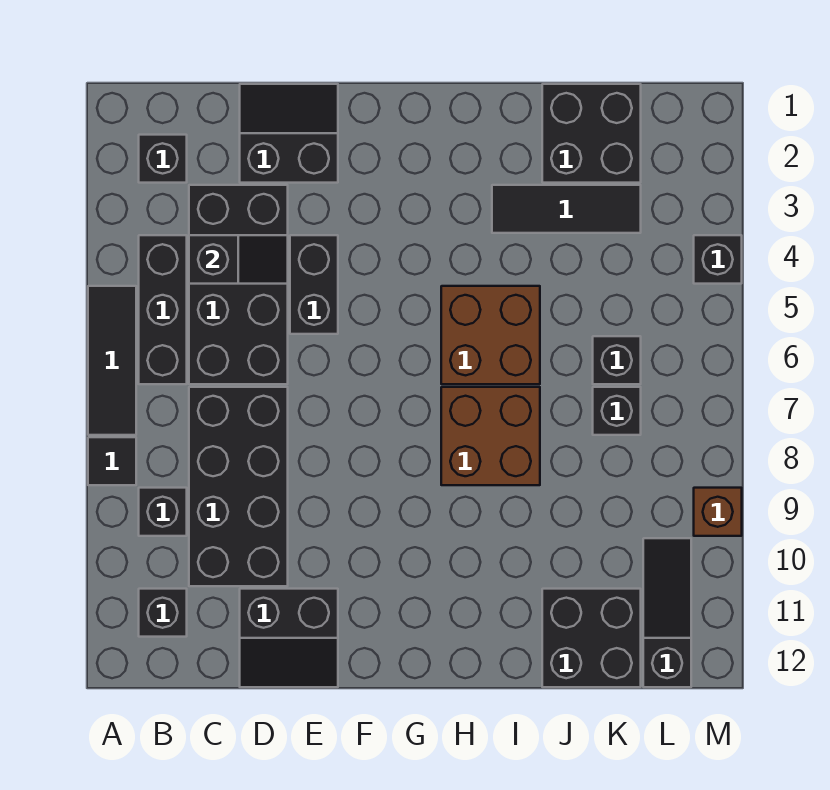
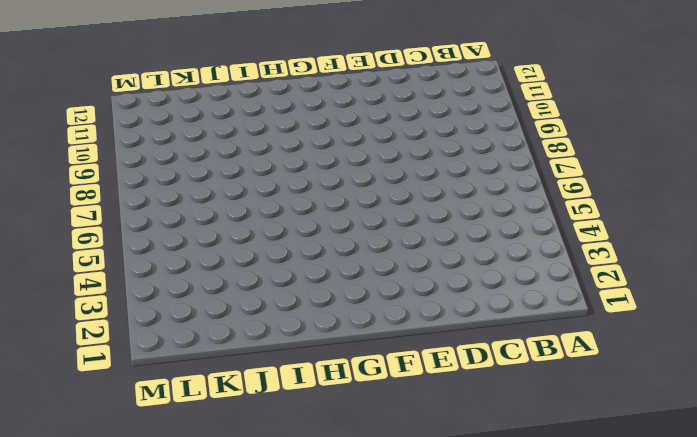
none -> black 1x3 tile [88,286,136,435]
none -> black 1x1 tile [88,437,136,485]
none -> black 1x1 brick [139,135,187,183]

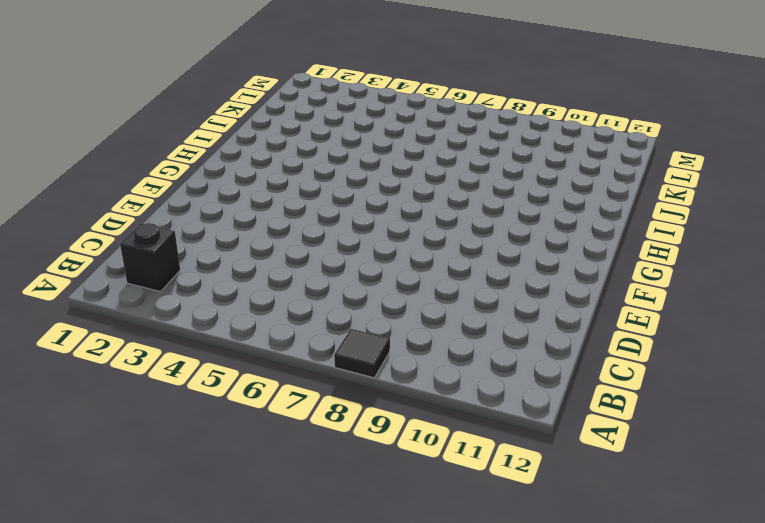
none -> black 1x3 tile [88,286,136,435]
none -> black 1x3 brick [139,235,187,384]
none -> black 1x1 brick [139,488,187,536]

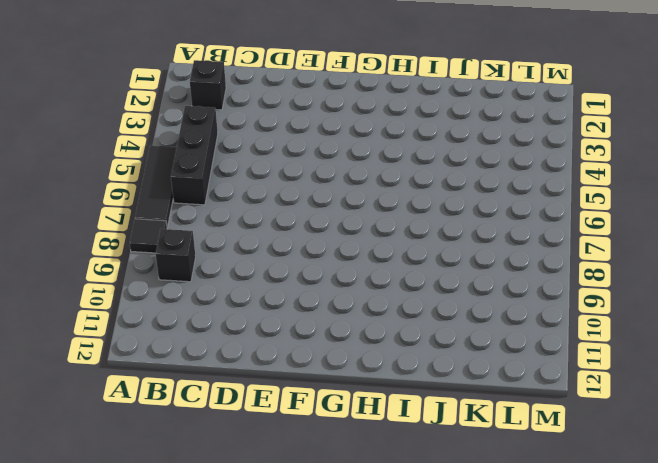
none -> black 1x1 brick [139,589,187,637]
none -> black 2x4 brick [189,185,288,384]
none -> black 2x4 brick [189,387,288,586]

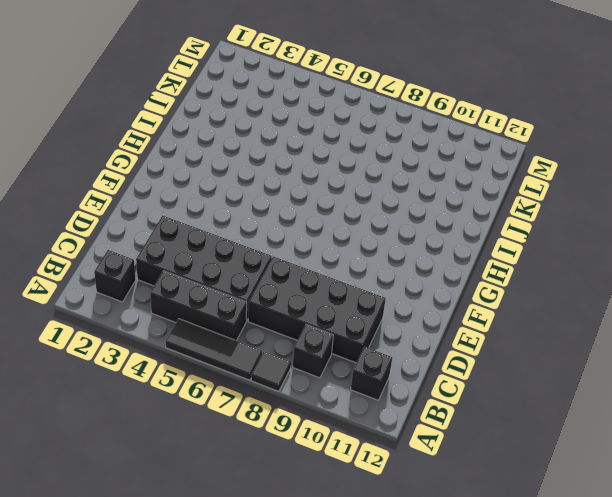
none -> black 2x2 slope [240,84,338,183]
none -> black 2x2 slope [240,589,338,687]
none -> black 1x2 brick [290,235,338,334]

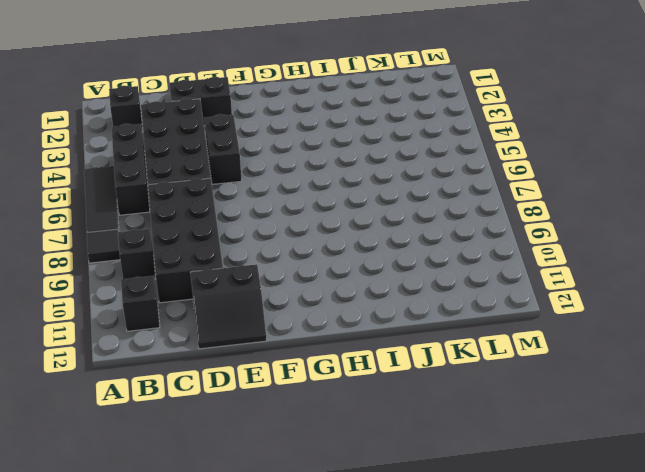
none -> brown 2x2 brick [441,286,540,384]
none -> brown 2x2 brick [441,387,540,485]
none -> black 1x3 tile [492,185,641,233]

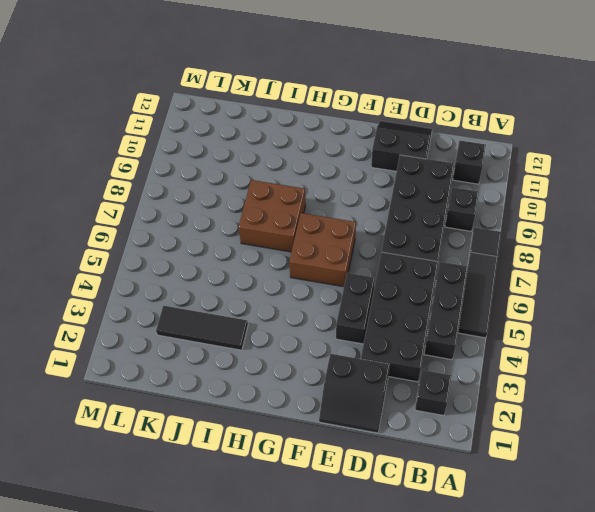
brown 2x2 brick [289,213,356,287] -> brown 2x2 brick moved to [441,286,540,384]
none -> black 2x2 brick [542,84,641,183]
none -> black 2x2 brick [542,589,641,687]
none -> black 1x1 brick [593,336,641,384]

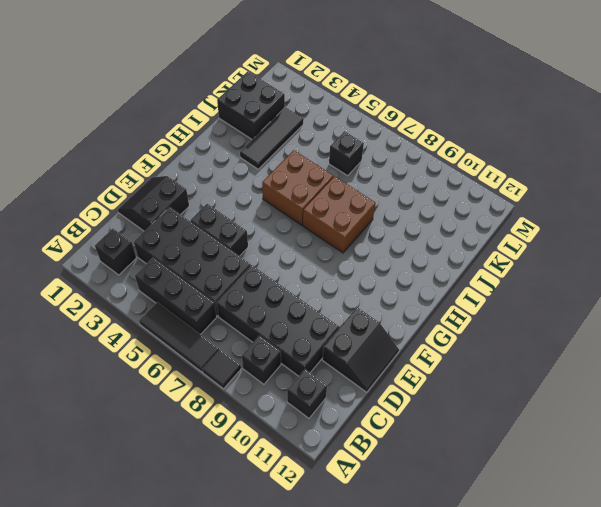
none -> black 2x2 brick [542,589,641,687]
none -> black 1x1 brick [593,387,641,435]
none -> black 1x3 slope [643,538,691,687]

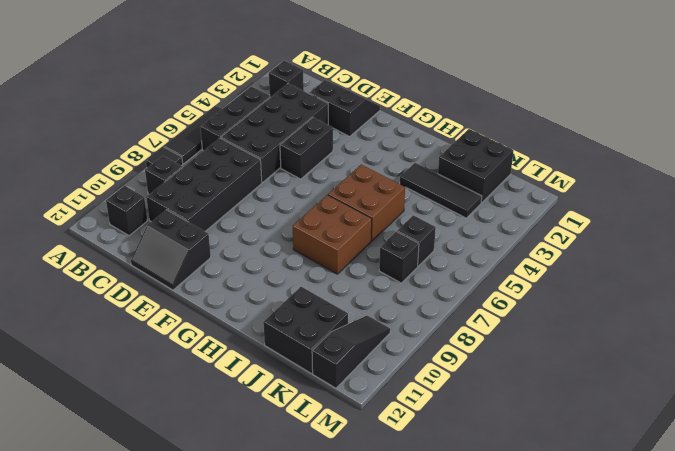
none -> black 1x1 brick [694,235,742,284]
none -> brown 1x1 brick [694,488,742,536]
none -> black 1x2 slope [189,235,288,284]

